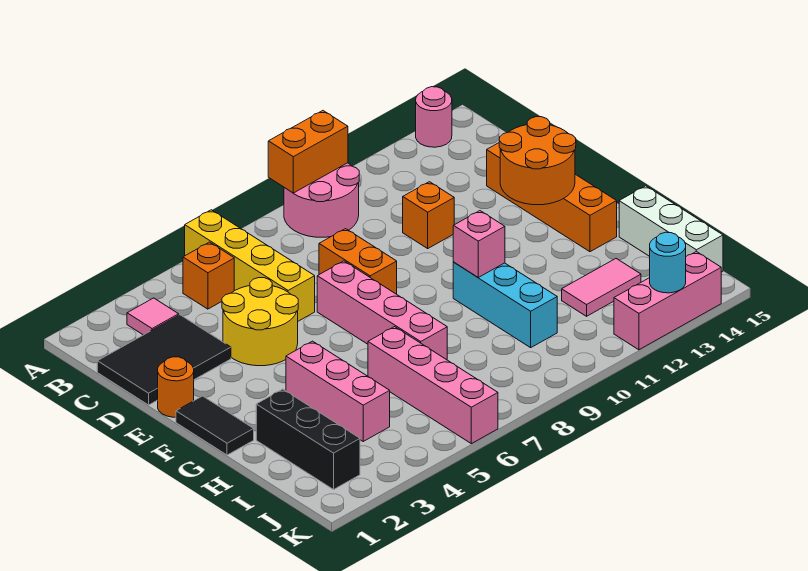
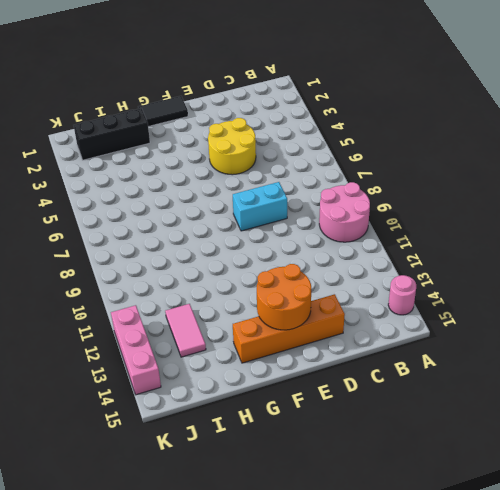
cyan 1x2 brick [233,182,287,231] -> orange 1x2 brick [319,229,397,294]
none -> yellow 1x4 brick [185,210,315,321]
none -> pink 1x1 tile [127,298,179,335]
none -> orange 1x1 brick [183,242,234,309]

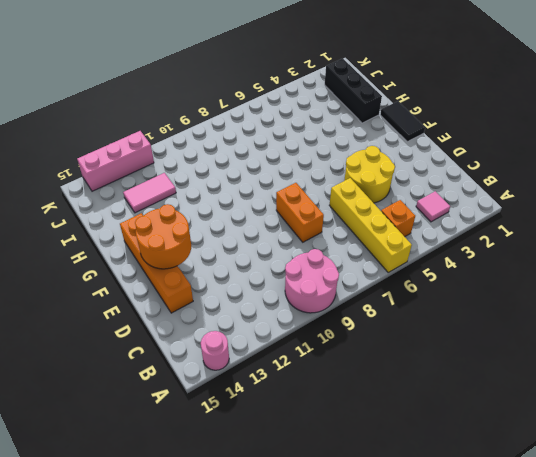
none -> black 2x3 tile [97,315,231,405]
none -> orange 1x1 brick [403,182,455,248]
none -> orange 1x1 round brick [158,357,194,417]

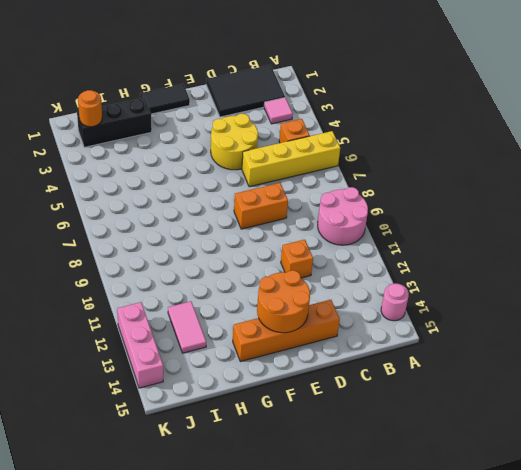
black 2x3 tile [206,65,285,117] -> black 2x3 tile turned to [97,315,231,405]
orange 1x1 round brick [78,90,102,127] -> orange 1x1 round brick moved to [158,357,194,417]
none -> pink 1x4 brick [317,261,447,360]
none -> pink 1x3 brick [286,341,390,441]
none -> cyan 1x3 brick [453,262,557,348]

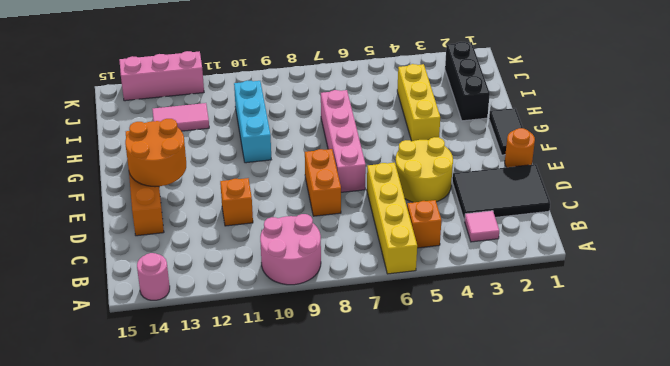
yellow 1x3 brick [397,64,440,141] -> pink 1x3 brick [286,341,390,441]
none -> pink 1x4 brick [368,327,498,444]
none -> white 1x3 brick [619,186,723,272]
none -> orange 1x2 brick [268,111,348,193]

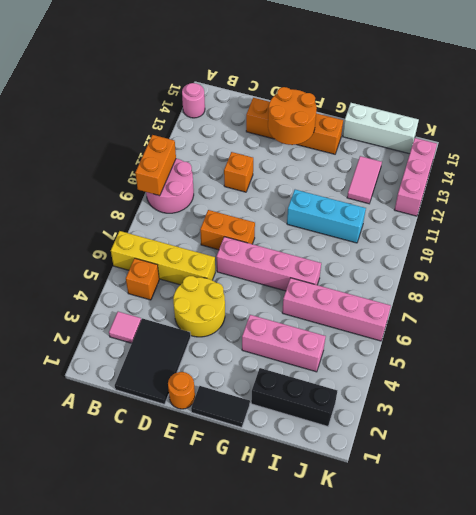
none -> pink 1x1 brick [453,211,505,277]
none -> cyan 1x1 round brick [650,232,686,293]

